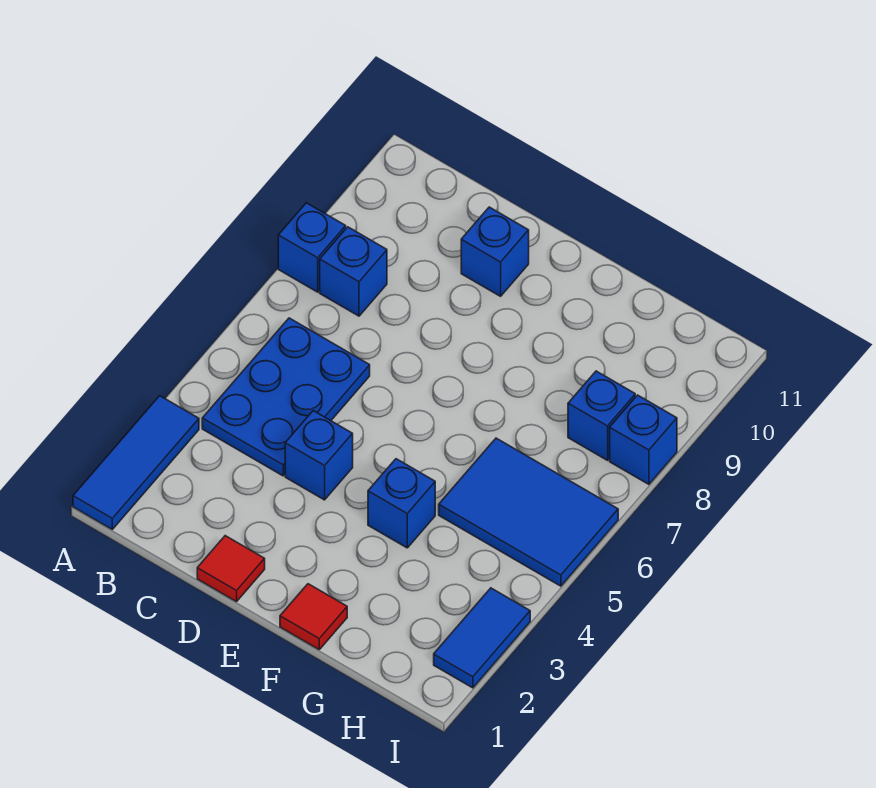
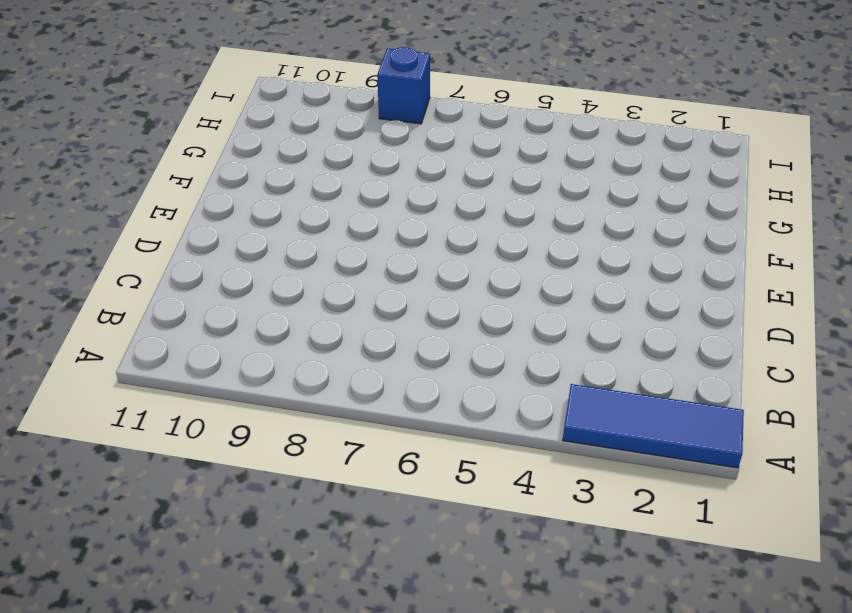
none -> blue 1x1 brick [278,203,346,292]
none -> blue 2x3 plate [202,318,370,476]
none -> blue 1x1 brick [320,227,387,316]

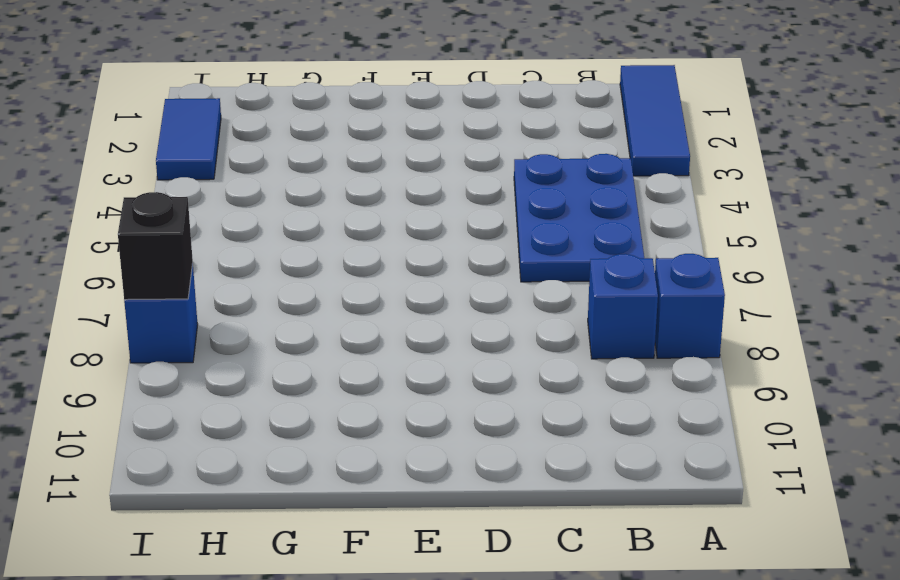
black 1x1 brick [118,192,193,300] -> none
none -> red 1x1 tile [197,536,265,602]
none -> blue 1x1 brick [285,411,353,500]
none -> blue 1x1 brick [461,207,529,296]

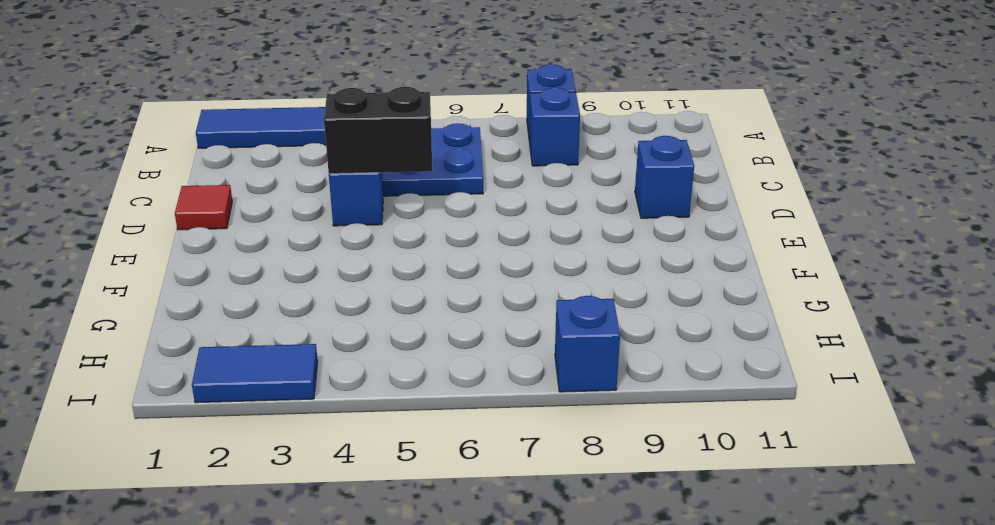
black 1x2 brick [324,87,432,174] -> none
none -> red 1x1 tile [280,584,347,649]
none -> blue 1x1 brick [368,459,435,548]
none -> blue 2x3 tile [439,438,618,586]

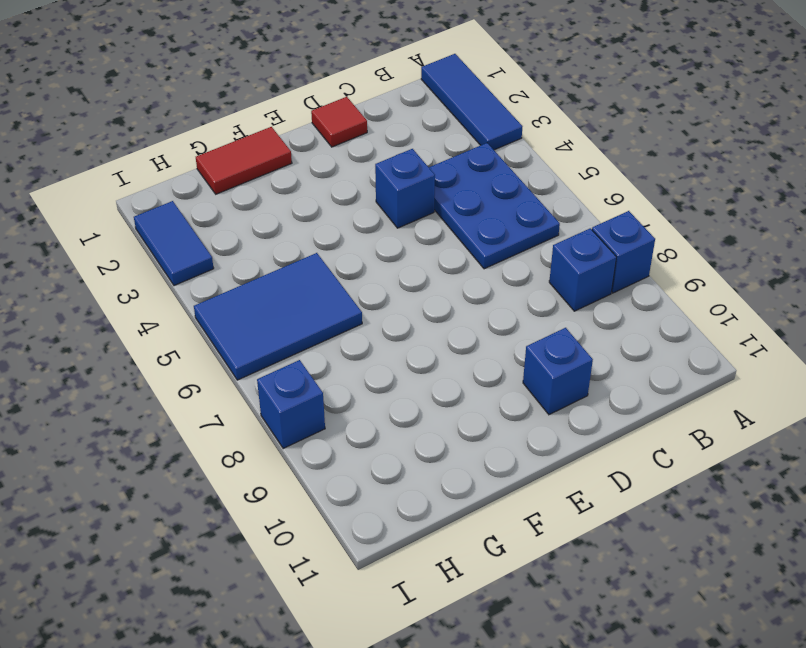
red 1x2 tile [196,127,292,194] -> red 1x1 tile [280,584,347,649]
none -> blue 1x1 brick [368,459,435,548]
none -> blue 1x1 brick [568,371,635,460]

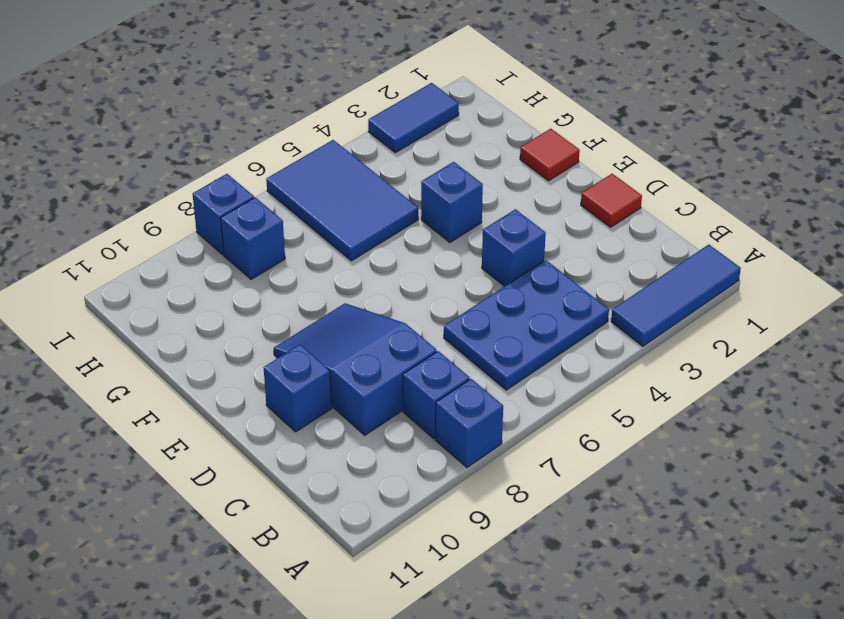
blue 2x3 slope [274,303,437,435] -> none

